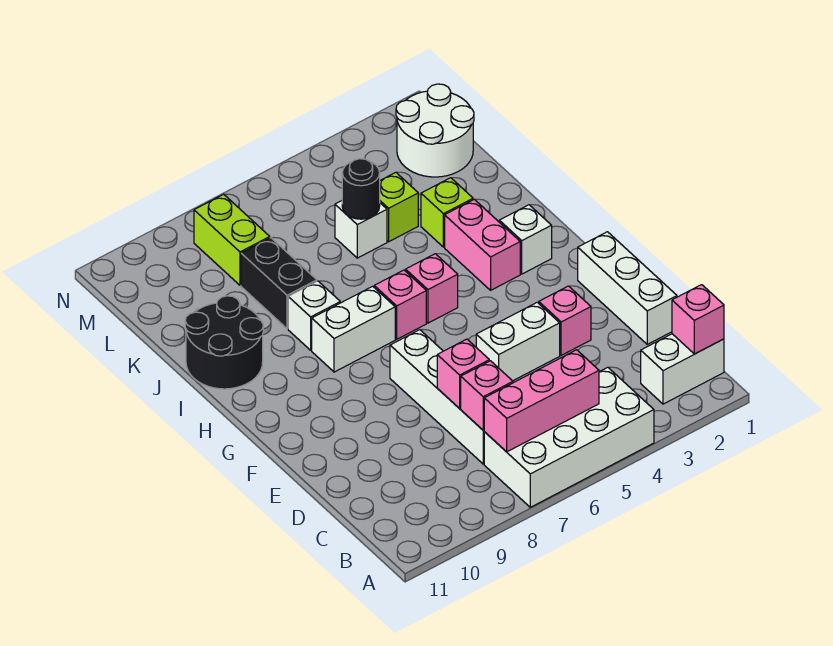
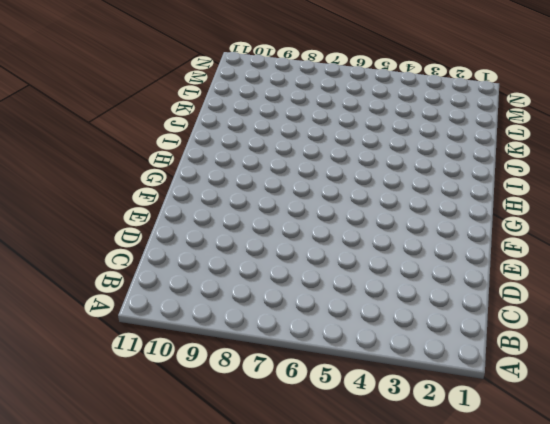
none -> white 2x4 brick [484,367,654,507]
none -> white 1x2 brick [641,334,724,404]
none -> white 1x4 brick [390,330,484,464]

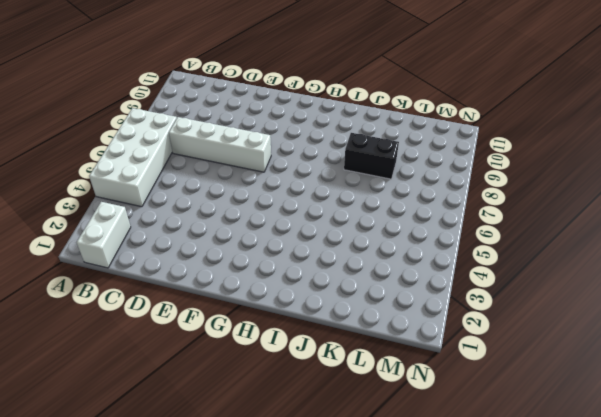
none -> white 1x3 brick [578,232,677,344]
none -> pink 1x1 brick [539,286,591,355]
none -> white 1x2 brick [476,302,560,381]

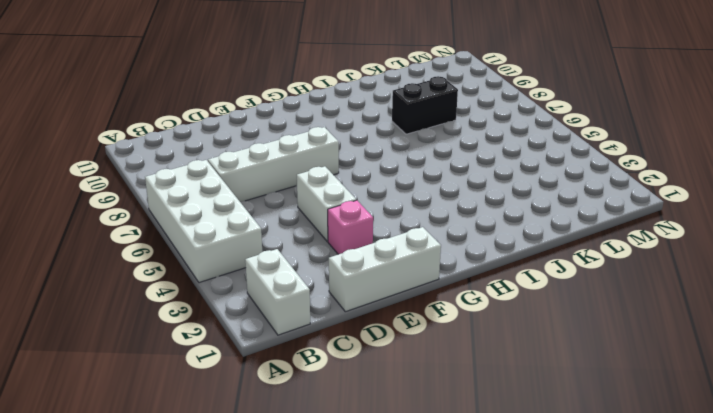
none -> white 1x1 brick [499,205,552,274]
none -> pink 1x2 brick [445,199,520,290]
none -> pink 1x1 brick [406,254,458,323]

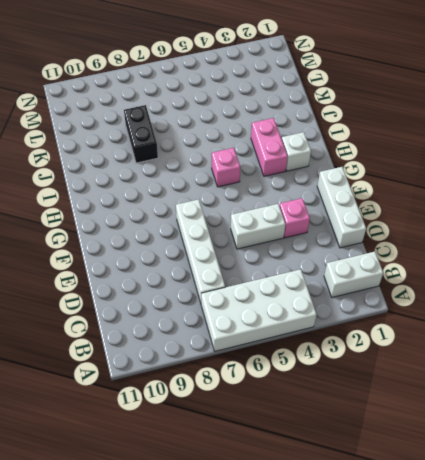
none -> pink 1x1 brick [374,270,426,339]
none -> white 1x2 brick [312,286,395,372]
none -> white 1x1 brick [288,281,340,350]

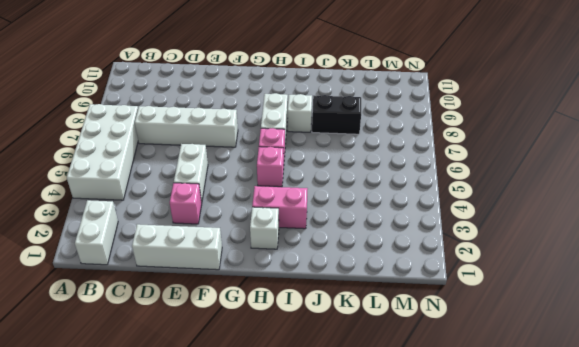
none -> black 2x2 round brick [185,296,263,389]
none -> lime 1x1 brick [421,178,473,247]
none -> lime 1x1 brick [380,172,418,242]

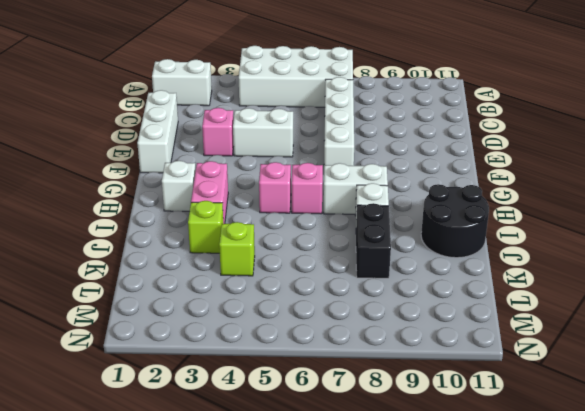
none -> white 1x1 brick [335,201,387,258]
none -> white 2x2 round brick [396,84,474,177]
none -> lime 1x2 brick [194,194,270,285]

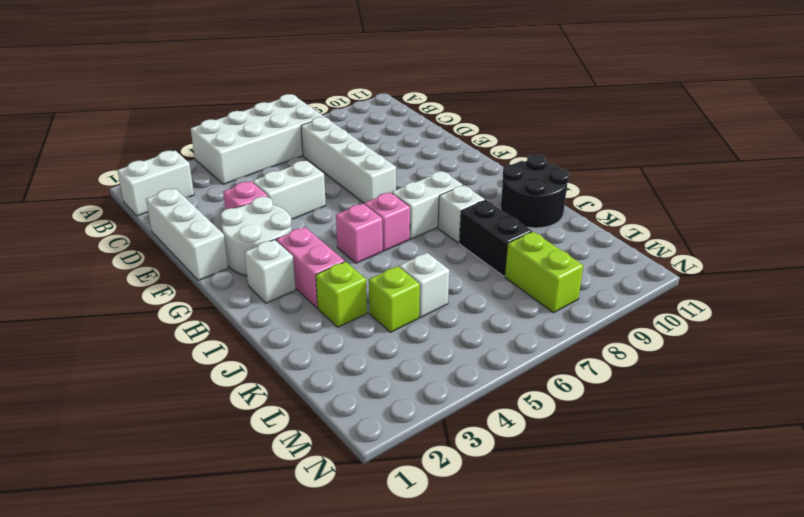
white 2x2 round brick [221,197,292,276] -> white 2x2 round brick moved to [396,84,474,177]
none -> pink 1x1 brick [672,285,724,354]
none -> pink 1x3 brick [484,350,599,452]
none -> pink 1x1 brick [461,361,513,430]

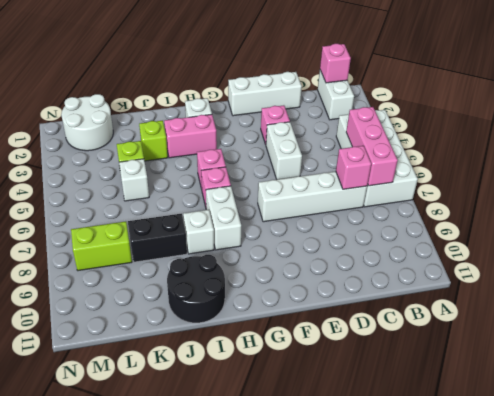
none -> pink 1x1 brick [437,339,489,409]
none -> black 1x1 round brick [342,159,380,219]

